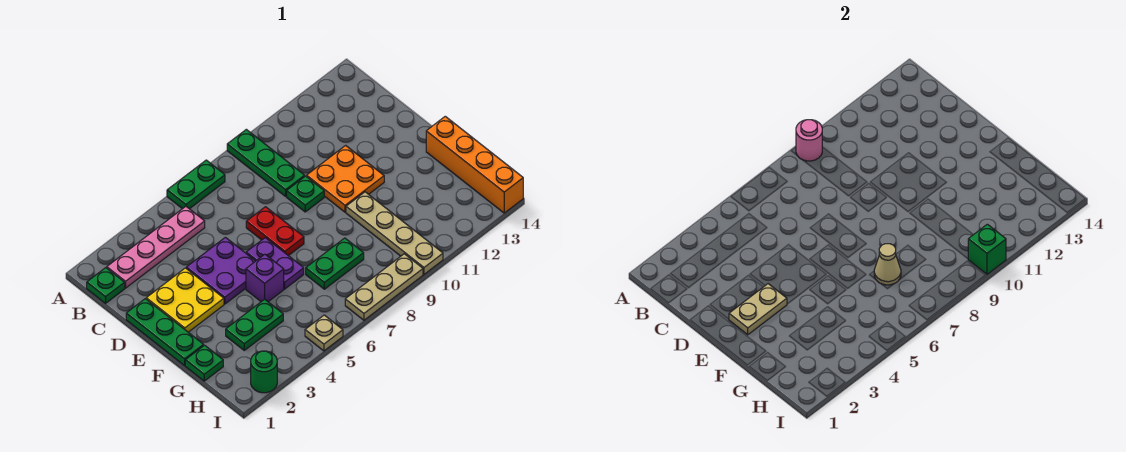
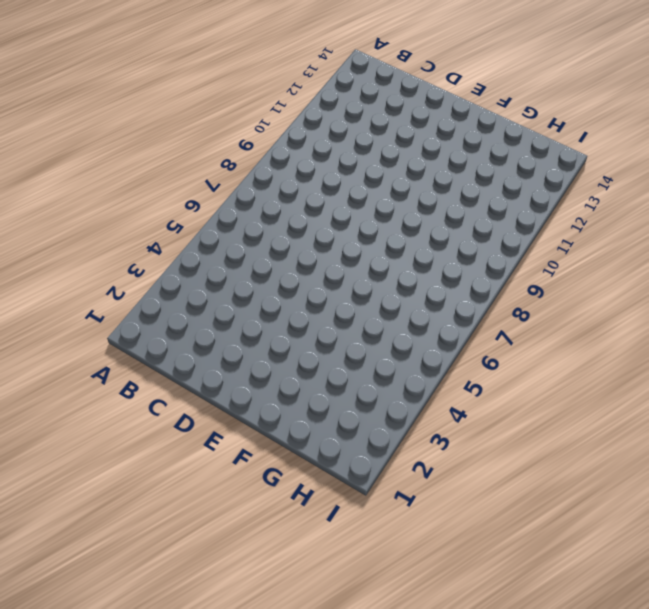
none -> green 1x2 plate [167,160,225,209]
none -> green 1x3 plate [227,129,305,196]
none -> green 1x1 plate [87,268,125,303]

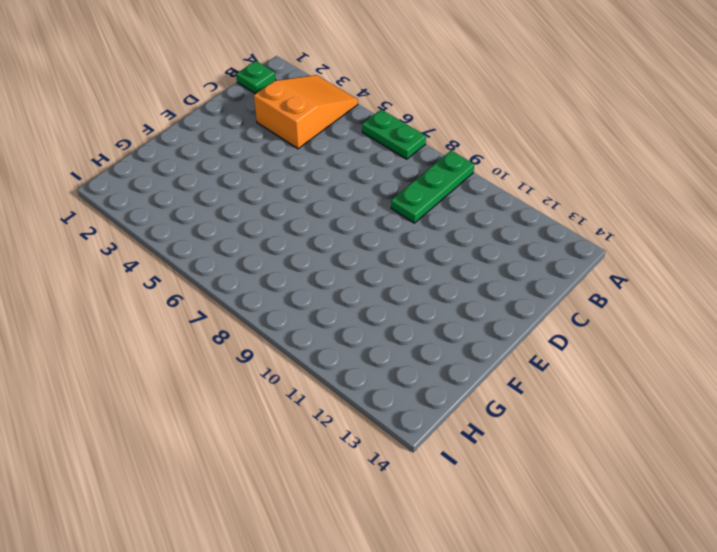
orange 2x3 slope [254,75,358,149] -> pink 1x4 plate [107,206,205,288]
none -> green 1x3 plate [126,299,204,366]
none -> yellow 2x2 plate [146,268,224,332]
none -> purple 2x2 plate [186,237,255,304]

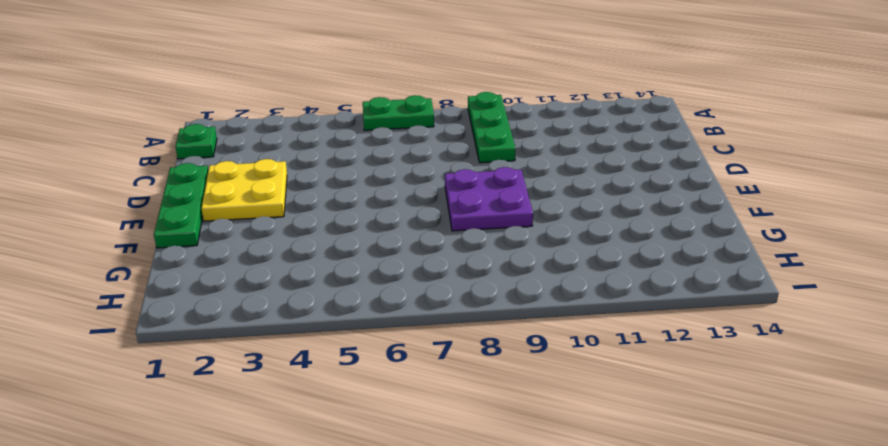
purple 2x2 plate [445,167,533,231] -> purple 2x2 plate moved to [186,237,255,304]
none -> pink 1x4 plate [107,206,205,288]
none -> red 1x2 plate [246,207,304,256]
none -> green 1x1 plate [287,176,324,212]

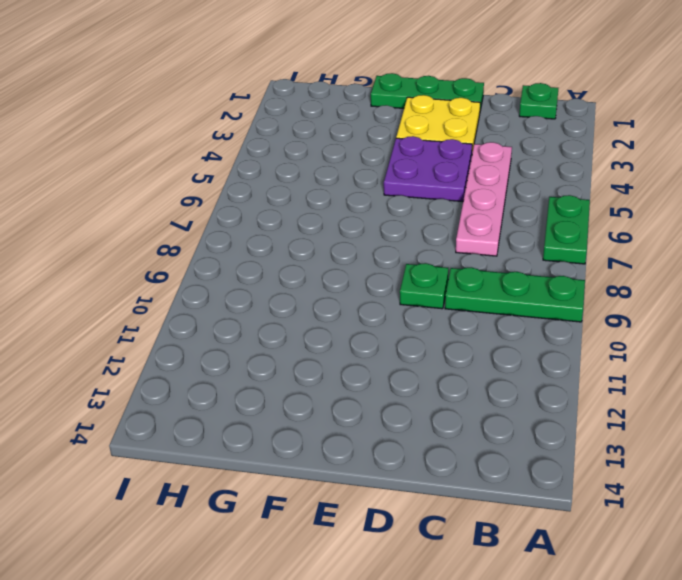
pink 1x4 plate [456,142,512,256] -> pink 1x4 plate moved to [107,206,205,288]
none -> red 1x2 plate [246,207,304,256]
none -> orange 2x2 plate [307,145,384,212]
none -> purple 1x2 plate [246,238,304,289]

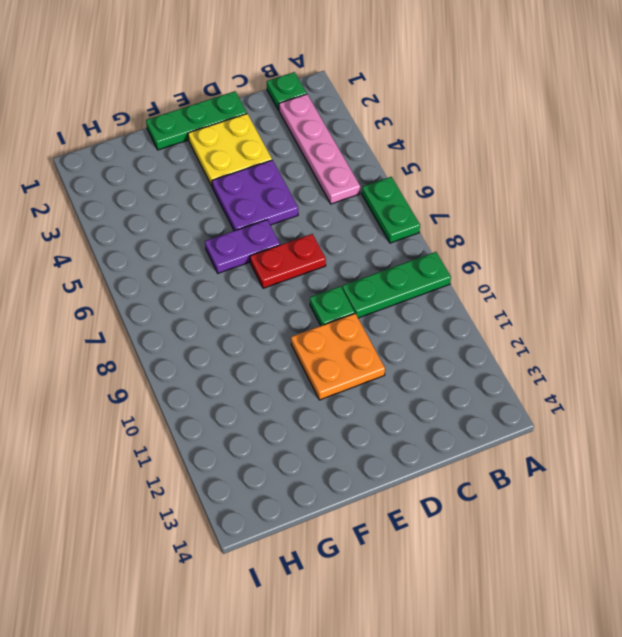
none -> purple 1x1 brick [246,254,284,302]
none -> tan 1x4 plate [346,192,443,274]
none -> orange 1x4 brick [426,116,523,213]

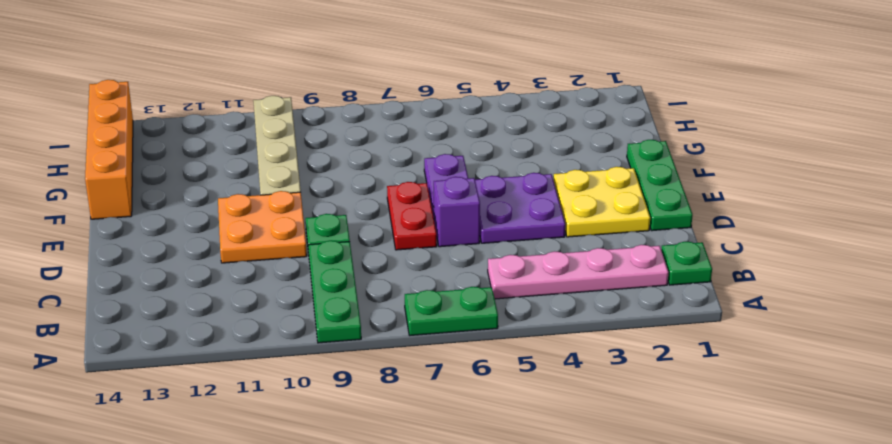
purple 1x1 brick [434,177,480,247] -> purple 1x1 brick moved to [246,254,284,302]
none -> green 1x1 plate [185,345,223,381]
none -> green 1x2 plate [226,299,283,350]
none -> green 1x2 plate [306,238,364,289]

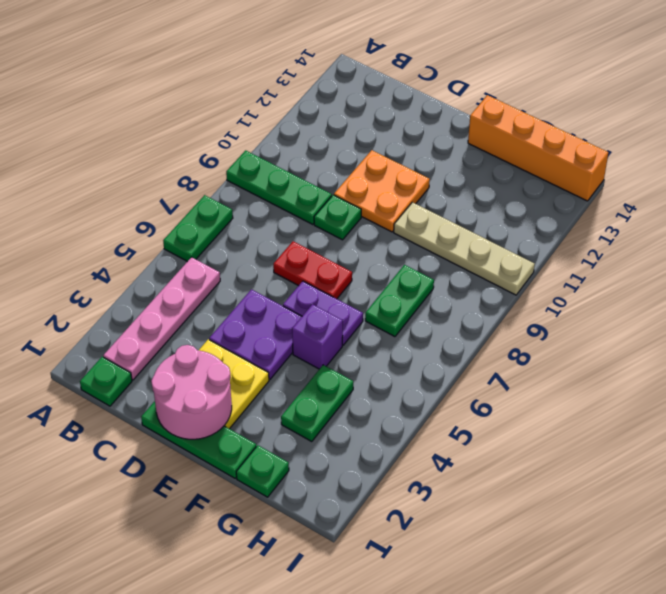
pink 2x2 round brick [151,345,232,439] -> tan 1x2 plate [729,284,787,335]
none -> green 1x1 round brick [251,351,277,393]
none -> tan 1x1 plate [305,315,343,351]
none -> tan 1x3 plate [345,254,423,320]

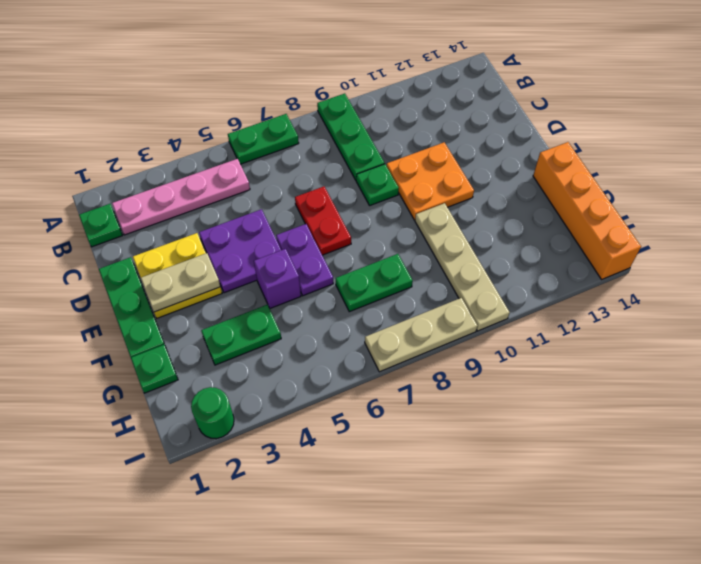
none -> tan 1x1 plate [305,315,343,351]
none -> pink 1x1 round brick [796,120,822,161]
none -> tan 1x1 cone [874,244,901,285]

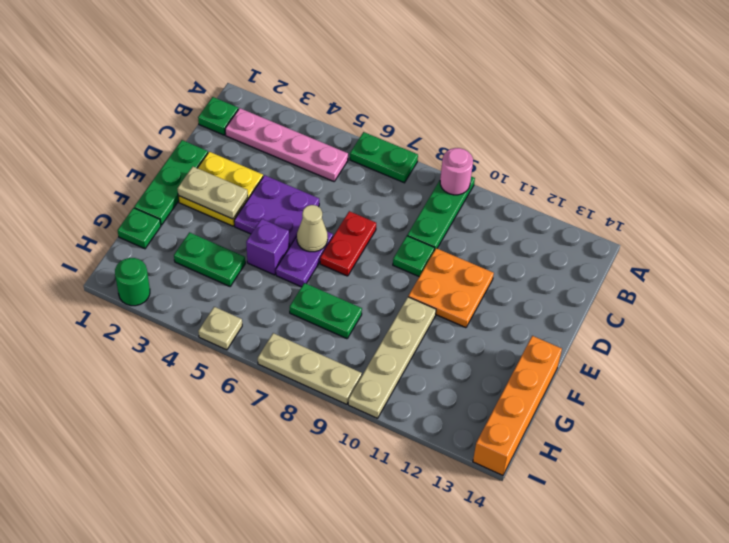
tan 1x1 cone [297,205,328,252] -> tan 1x1 cone moved to [874,244,901,285]
none -> green 1x1 brick [968,224,1006,274]

